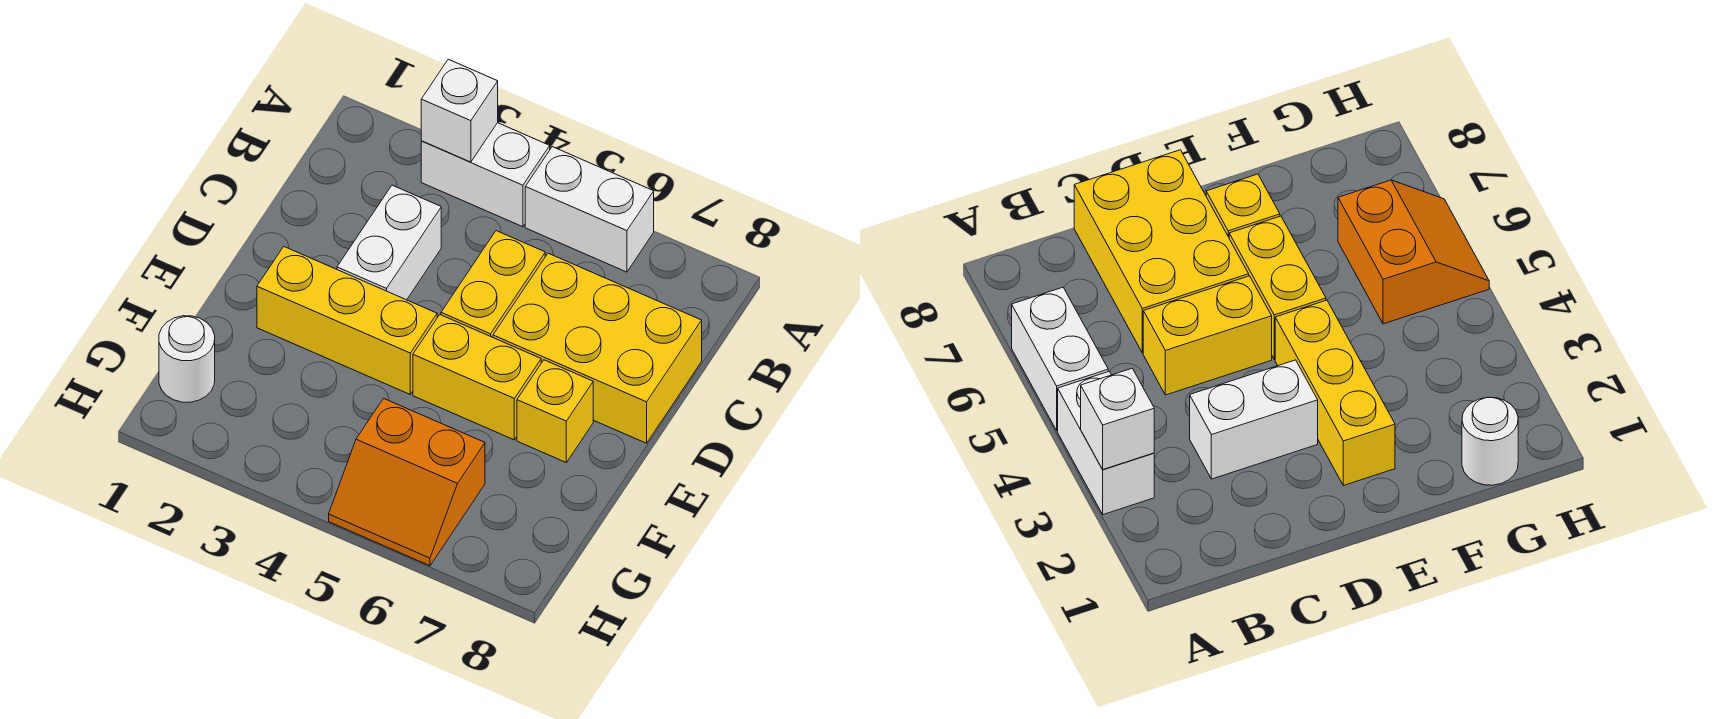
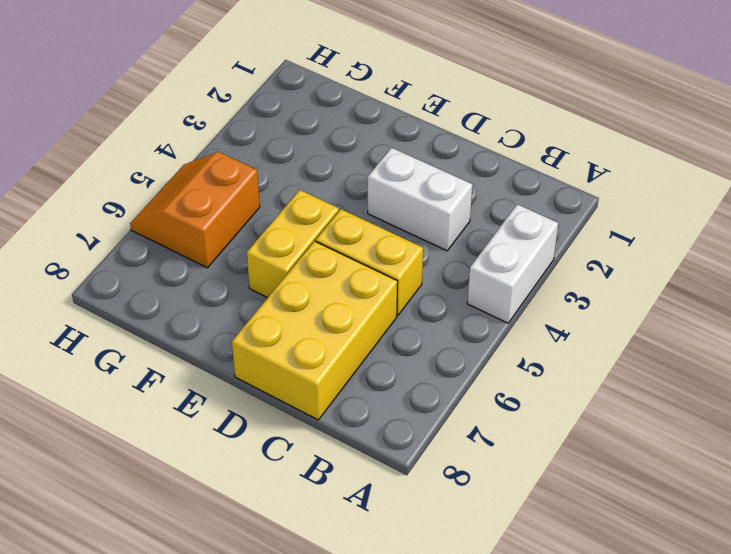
none -> white 1x2 brick [525,147,654,272]
none -> yellow 1x3 brick [257,247,437,394]

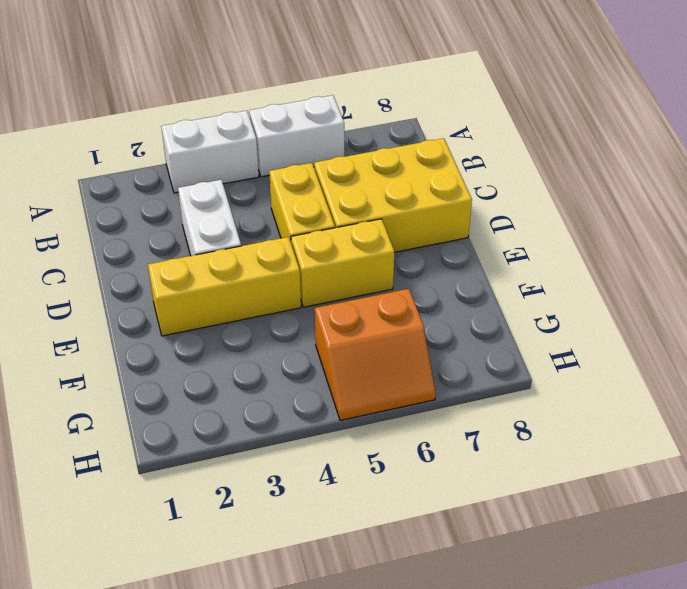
none -> yellow 1x1 brick [517,360,593,462]
none -> white 1x1 round brick [159,316,215,402]

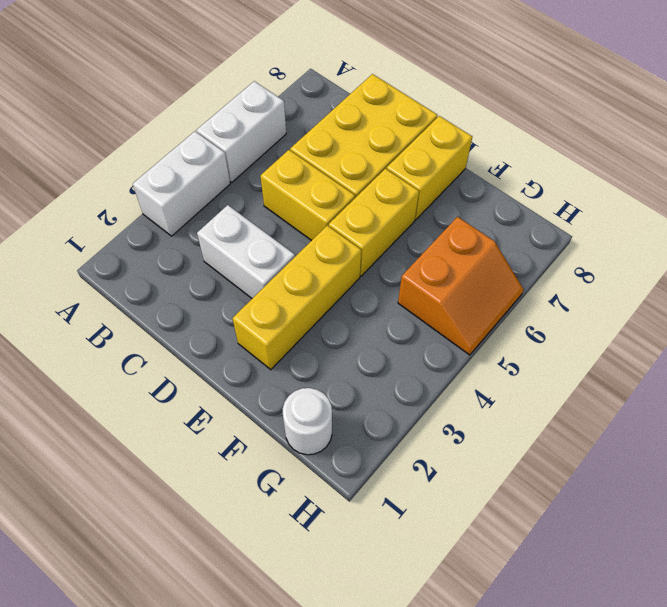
yellow 1x2 brick [387,116,472,220] -> yellow 1x1 brick [517,360,593,462]
none -> white 1x1 brick [421,59,498,162]

